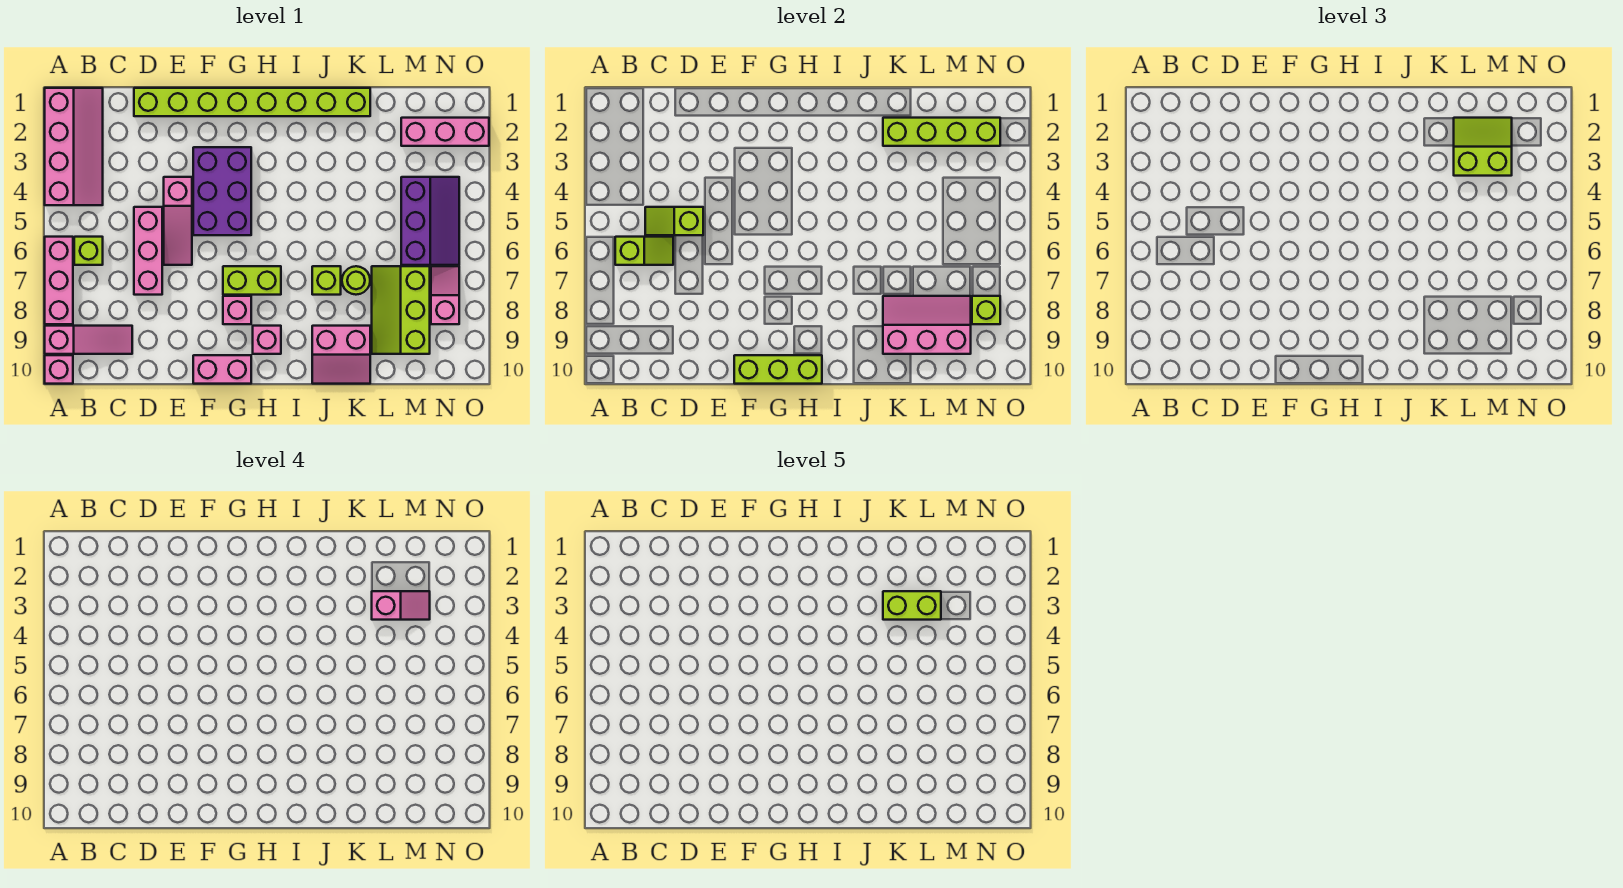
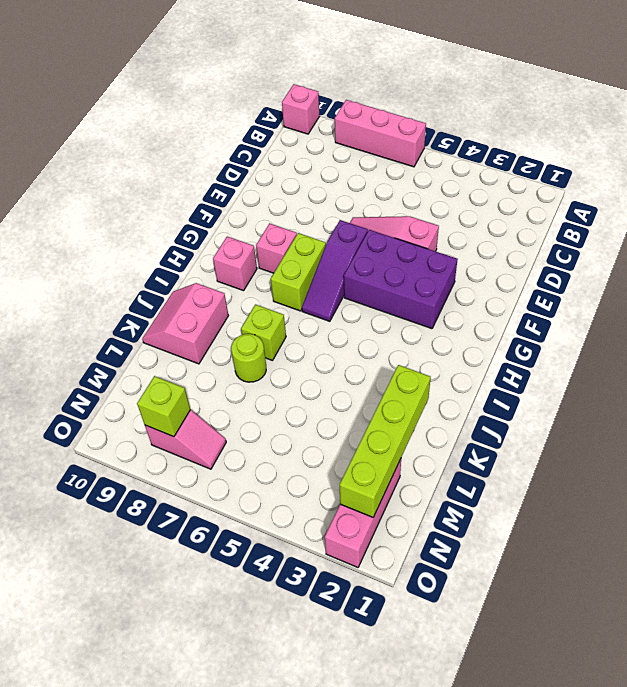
purple 1x3 slope [302,220,368,321] -> none
none -> pink 2x4 slope [45,88,103,205]
none -> pink 1x3 slope [45,326,132,354]
none -> lime 1x1 brick [74,237,103,265]

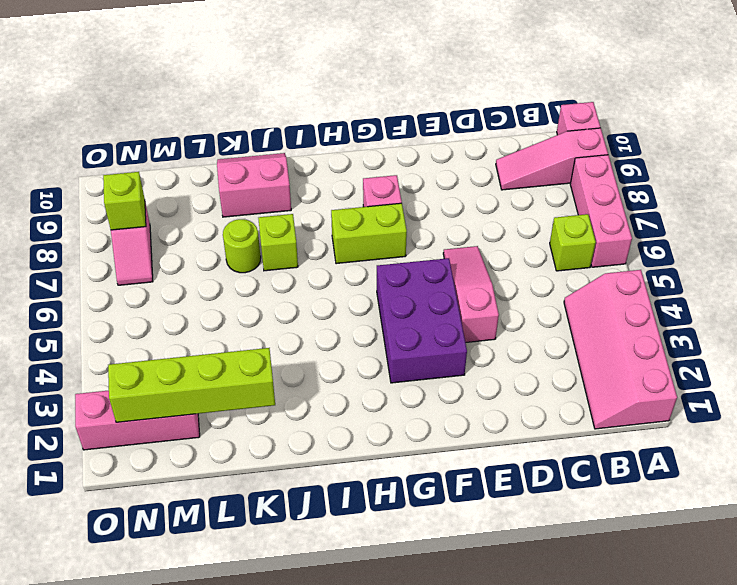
none -> lime 1x8 brick [134,88,370,116]
none -> pink 1x3 brick [134,207,162,295]
none -> pink 1x2 brick [193,355,251,384]

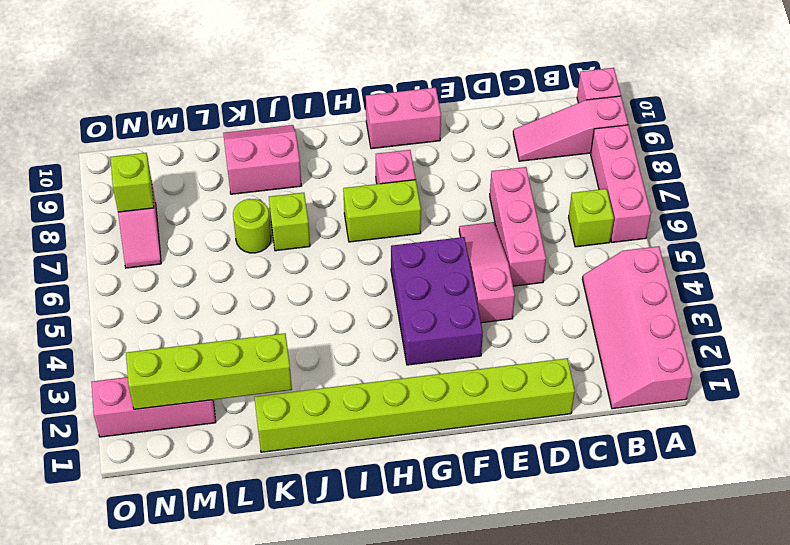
none -> pink 1x1 brick [253,326,281,354]
none -> lime 2x3 slope [372,266,430,354]
none -> purple 2x3 slope [401,177,459,265]

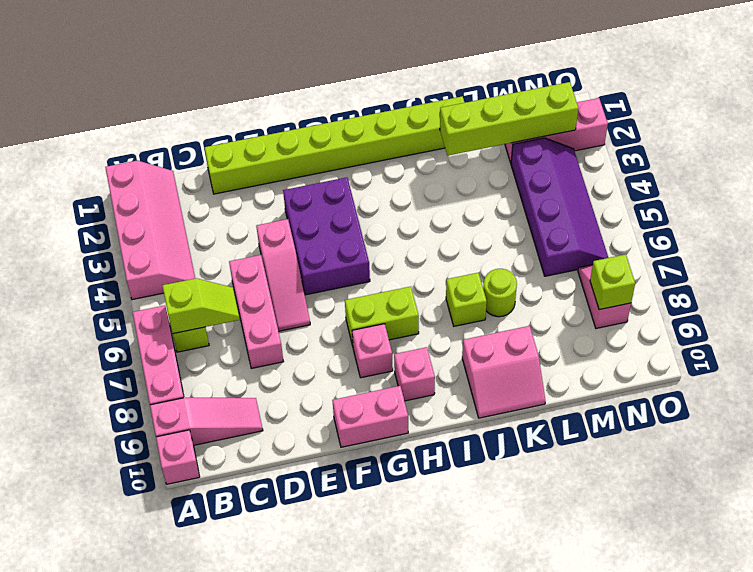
purple 2x4 slope [511,138,608,276] -> purple 2x3 slope [401,177,459,265]
none -> lime 2x3 slope [372,266,430,354]
none -> lime 1x2 slope [645,207,703,235]
none -> lime 1x3 brick [734,355,822,384]

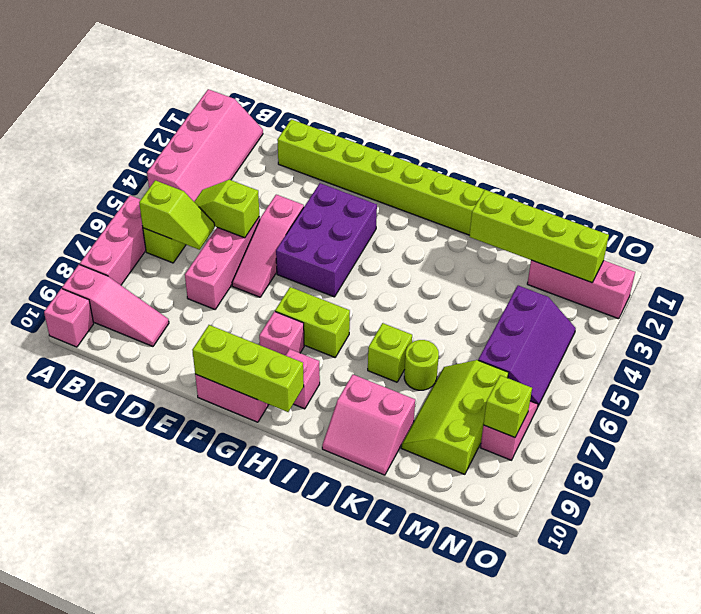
none -> pink 2x3 slope [883,296,971,354]
none -> lime 2x2 slope [1454,118,1512,176]
none -> pink 1x2 slope [372,591,430,620]

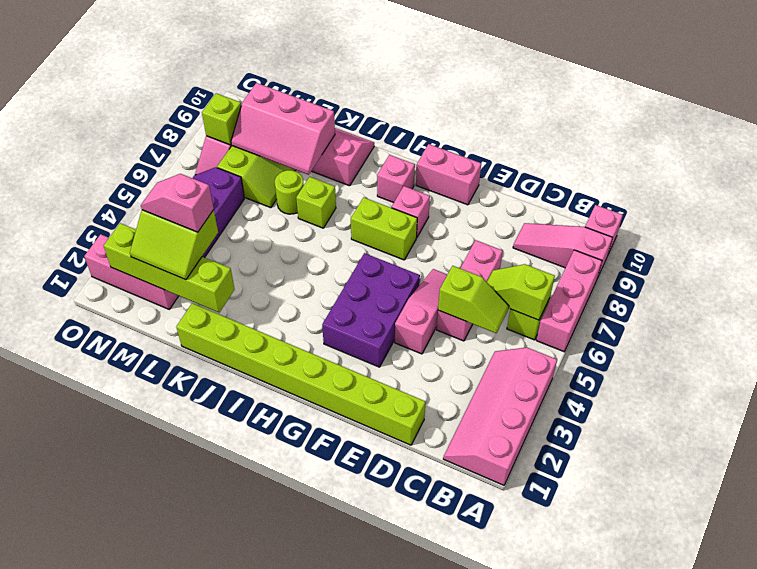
none -> lime 1x3 brick [734,355,822,384]
none -> lime 1x2 brick [883,591,941,620]

